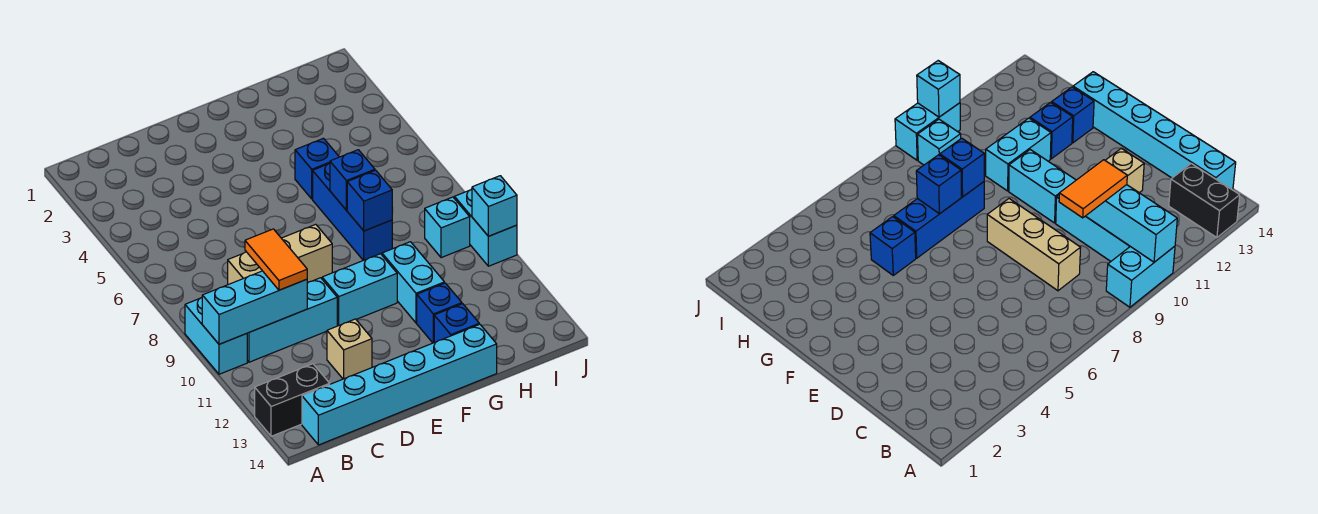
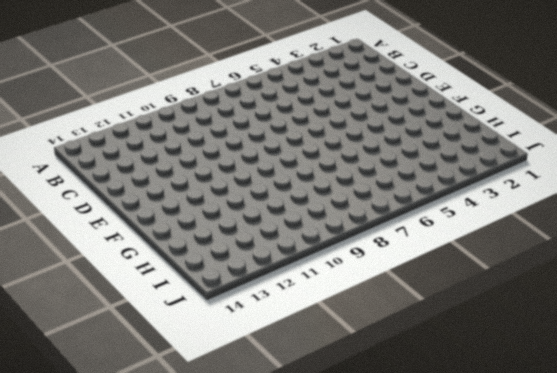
none -> cyan 1x2 brick [185,298,247,374]
none -> black 1x2 brick [255,364,330,436]
none -> cyan 1x3 brick [247,278,337,362]

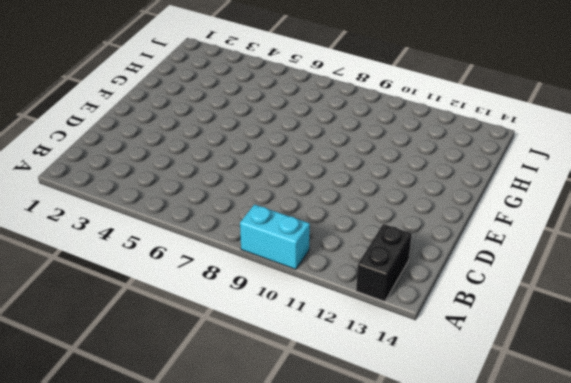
none -> cyan 1x3 brick [247,278,337,362]
none -> cyan 1x6 brick [302,324,497,445]
none -> tan 1x3 brick [228,224,332,285]

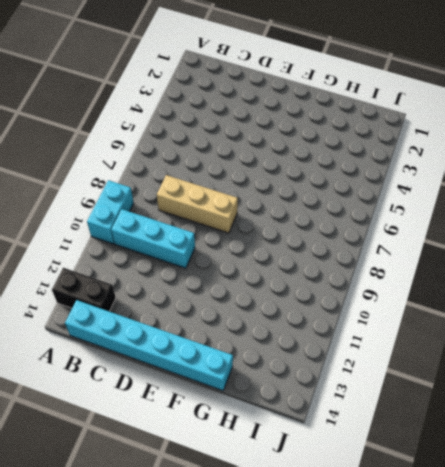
none -> tan 1x1 brick [327,319,372,379]
none -> cyan 1x2 brick [322,254,397,326]
none -> blue 1x1 brick [295,138,339,199]

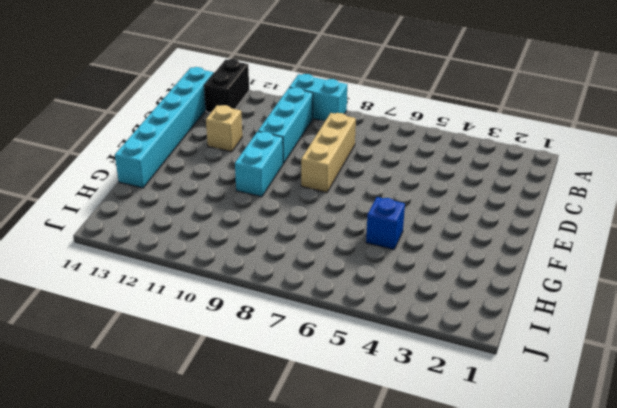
none -> blue 1x3 brick [313,163,392,260]
none -> cyan 1x2 brick [382,242,444,323]
none -> blue 1x1 brick [417,283,462,343]

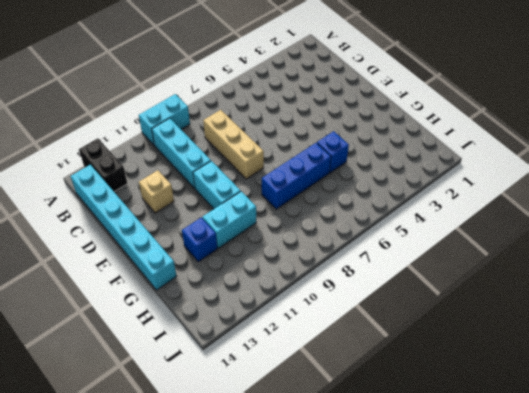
none -> blue 1x1 brick [434,304,479,342]
none -> cyan 1x1 brick [425,197,470,258]
none -> cyan 1x2 brick [454,189,517,266]

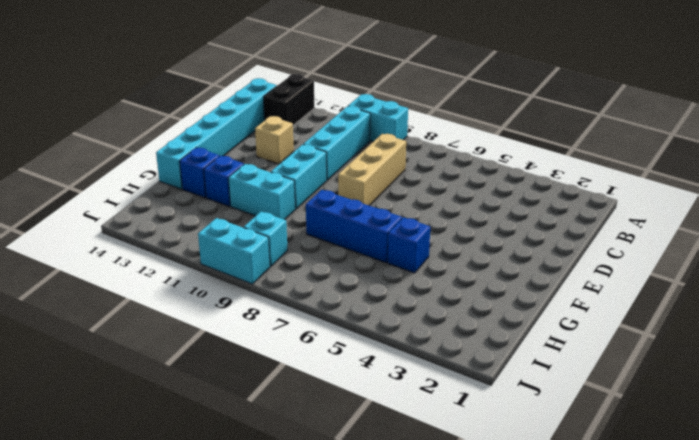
none -> cyan 1x3 brick [202,271,307,344]
none -> blue 1x1 brick [330,150,375,210]
none -> blue 1x1 brick [347,170,392,231]

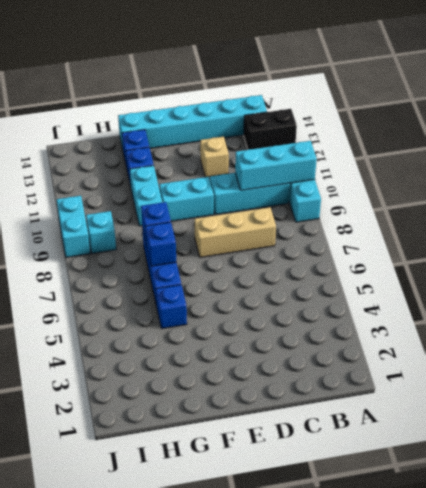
none -> cyan 1x1 brick [472,176,517,236]
none -> orange 1x2 tile [245,229,307,290]

